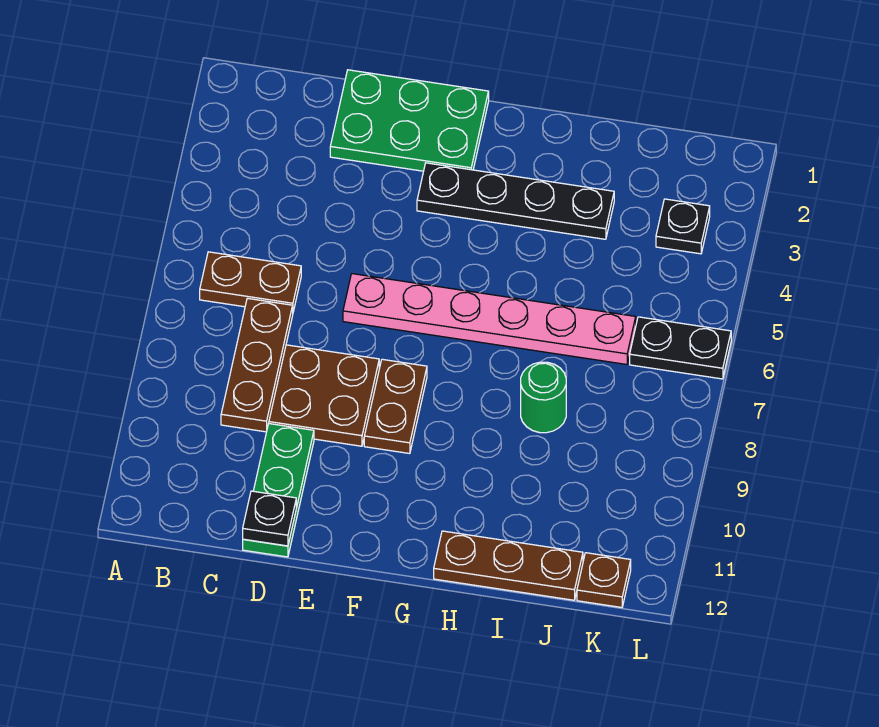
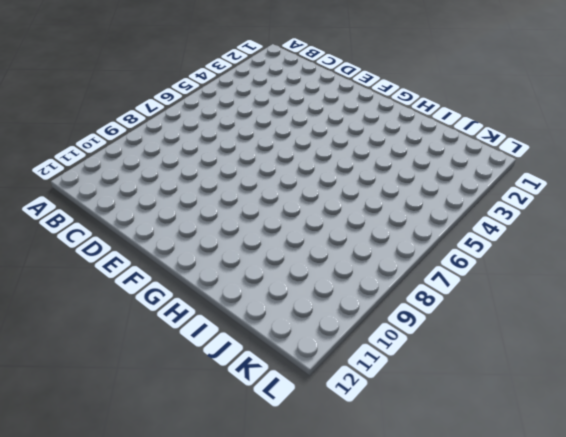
none -> brown 1x2 plate [200,252,301,312]
none -> brown 1x3 plate [221,298,293,432]
none -> green 2x3 plate [330,70,489,171]

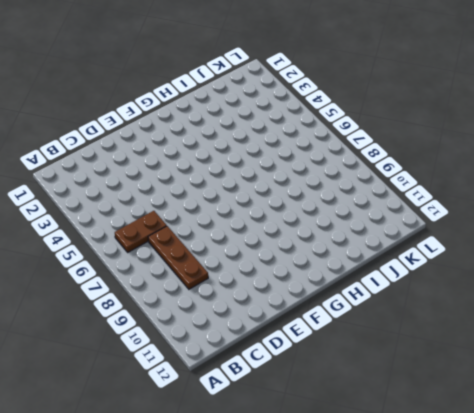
none -> green 2x3 plate [330,70,489,171]
none -> brown 2x2 plate [269,345,379,446]
none -> green 1x3 plate [243,424,314,557]

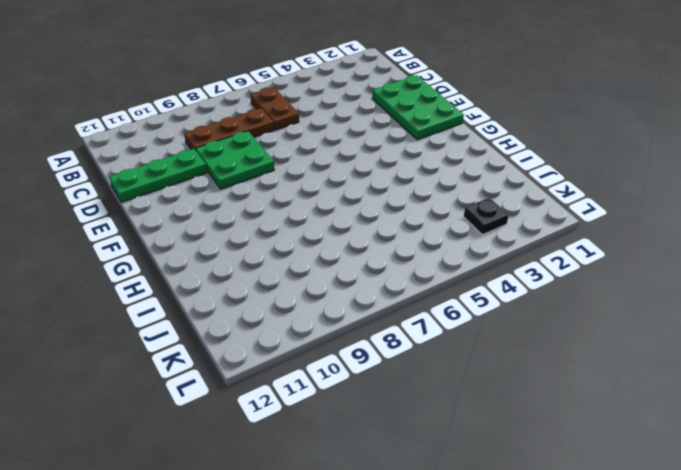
green 2x2 plate [196,131,274,189] -> brown 2x2 plate [269,345,379,446]
none -> pink 1x6 plate [343,274,636,364]
none -> black 1x4 plate [417,163,614,239]
none -> brown 1x2 plate [364,359,427,454]

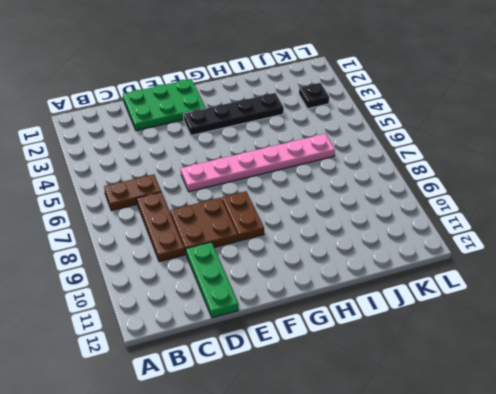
none -> brown 1x3 plate [434,531,583,600]
none -> green 1x1 round brick [521,362,566,433]
none -> black 1x2 plate [630,317,731,379]

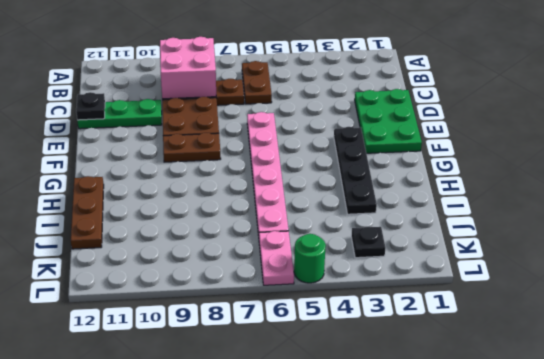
pink 2x2 brick [160,37,216,99] -> none
pink 1x2 plate [259,231,294,285] -> black 1x2 plate [630,317,731,379]
green 1x1 round brick [294,234,326,283] -> green 1x1 round brick moved to [521,362,566,433]
none -> brown 1x1 plate [577,553,631,607]

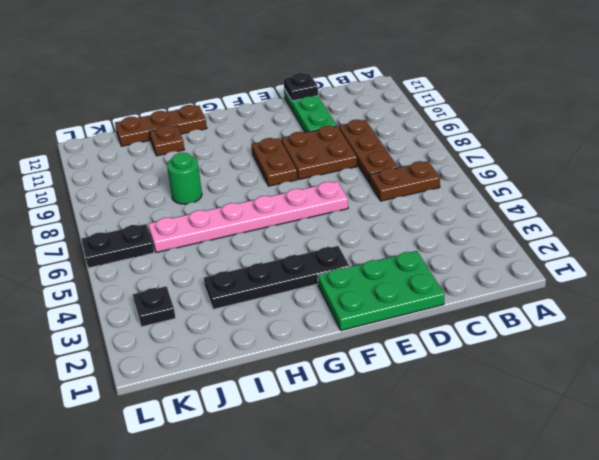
brown 1x1 plate [150,126,185,156] -> brown 1x1 plate moved to [577,553,631,607]

